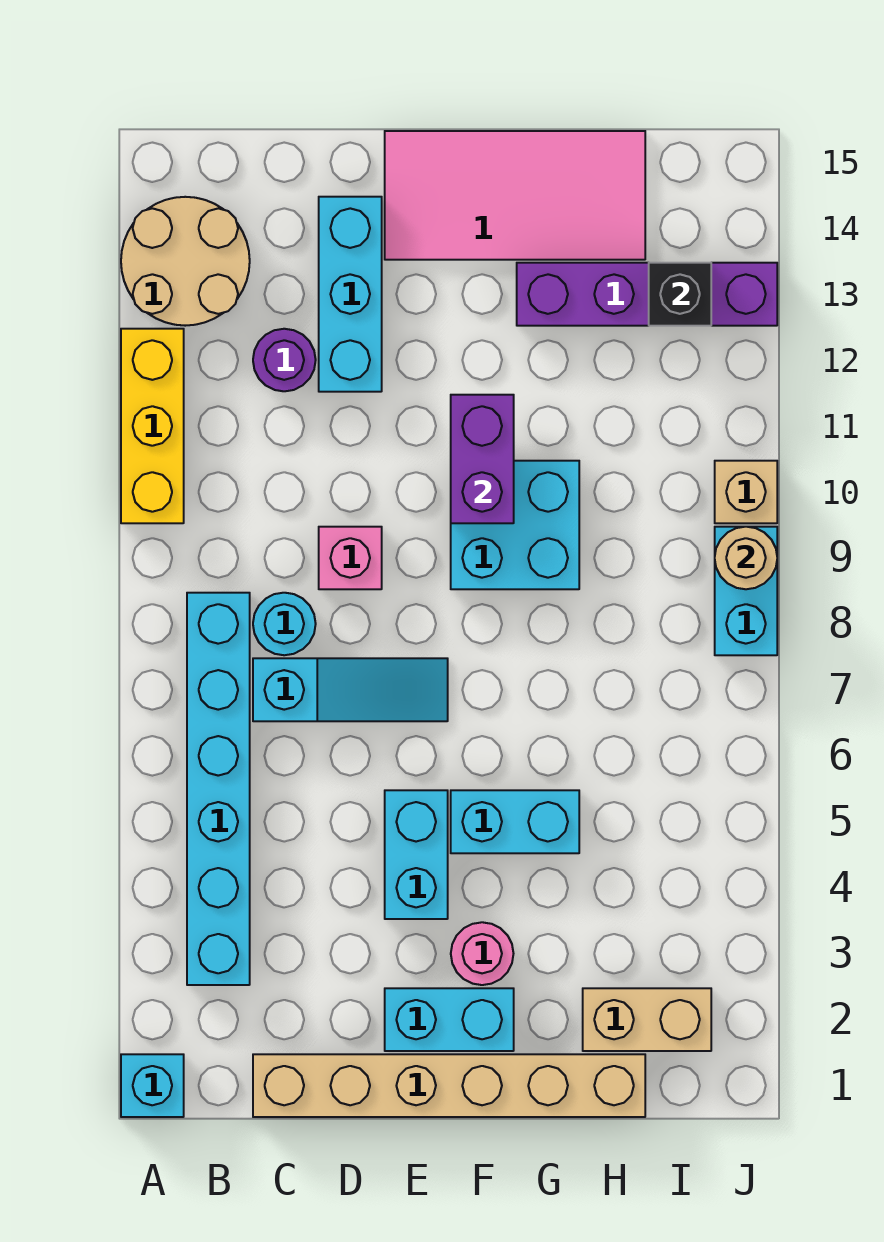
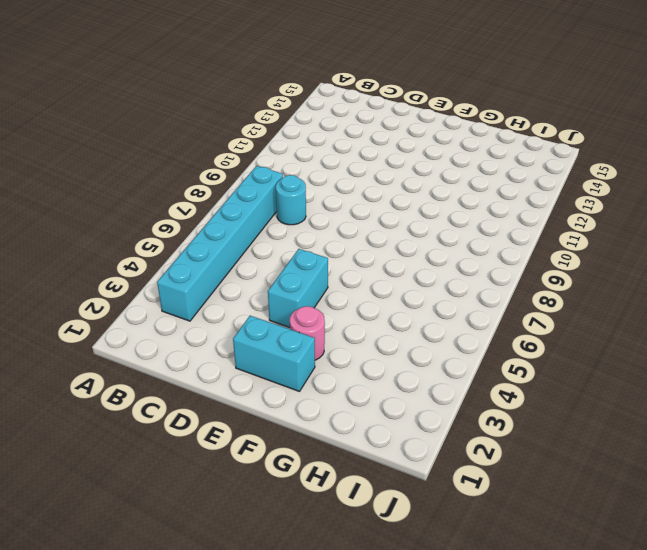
none -> cyan 1x1 brick [121,1054,184,1117]
none -> yellow 1x3 brick [121,329,184,523]
none -> tan 2x2 round brick [121,197,250,326]

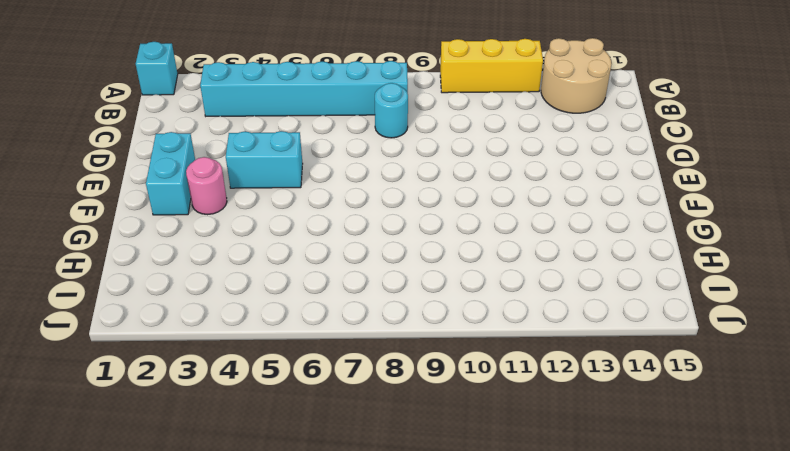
none -> tan 1x6 brick [253,1054,645,1117]
none -> cyan 1x3 slope [253,658,448,721]
none -> purple 1x1 round brick [253,329,316,391]

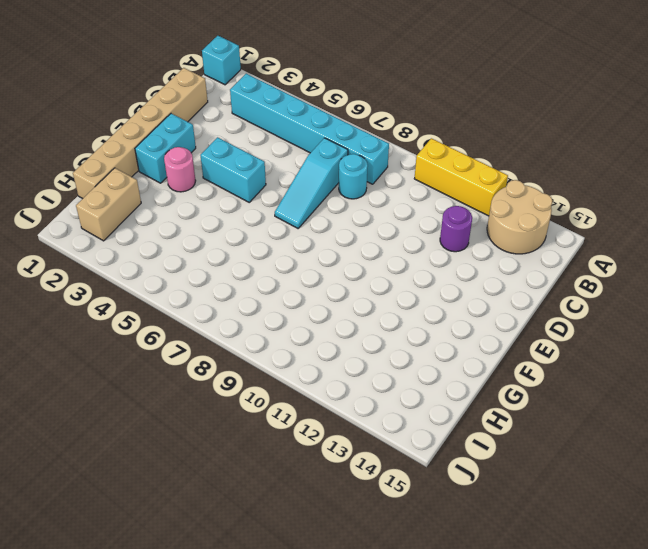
none -> pink 1x1 brick [319,527,382,589]
none -> cyan 1x3 brick [319,197,382,392]
none -> pink 2x4 tile [385,131,645,260]

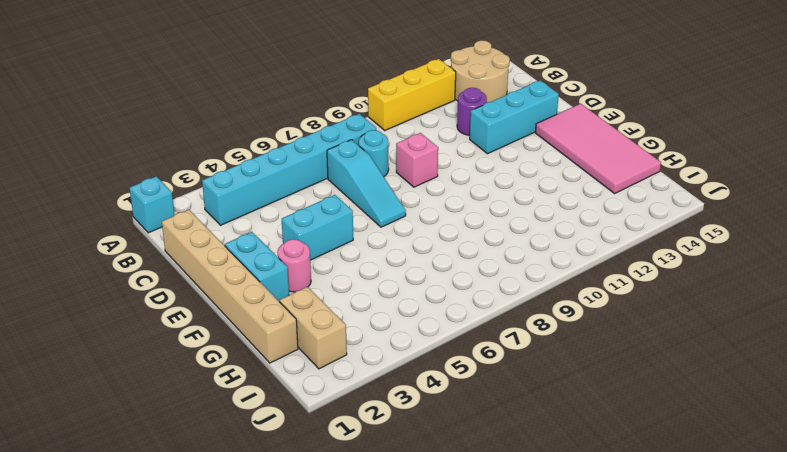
none -> cyan 1x2 brick [451,790,579,853]
none -> cyan 2x2 brick [451,461,579,589]
none -> purple 1x4 brick [517,263,777,326]

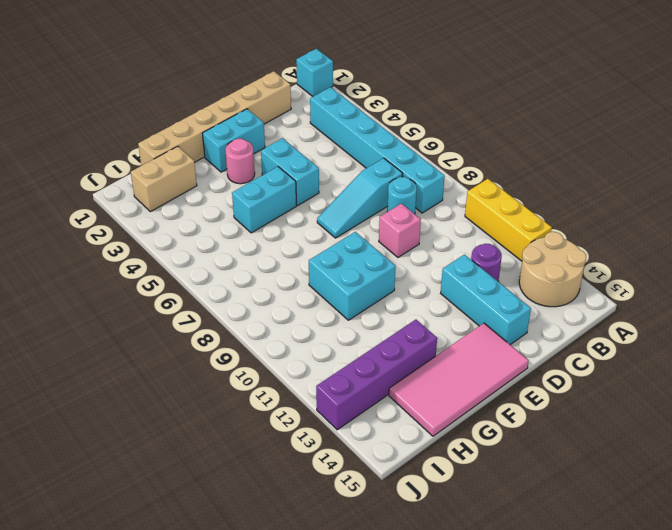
none -> cyan 1x2 brick [715,527,777,655]
none -> tan 1x1 brick [715,461,777,523]
none -> purple 1x2 brick [451,395,514,523]

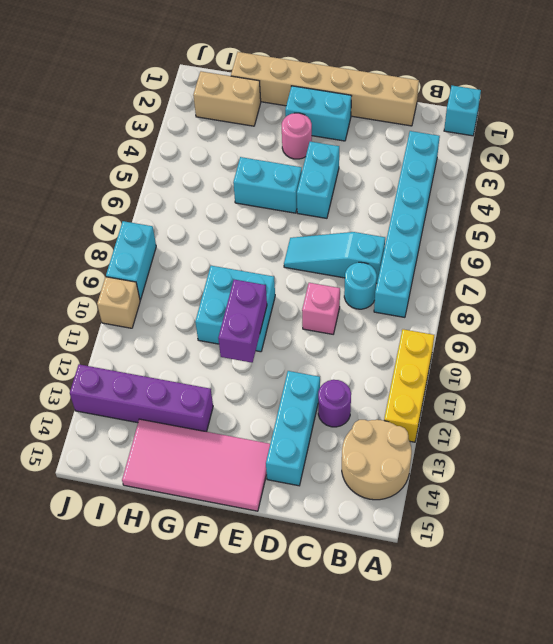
none -> black 1x1 brick [649,263,711,326]
none -> tan 1x1 round brick [715,527,777,589]

